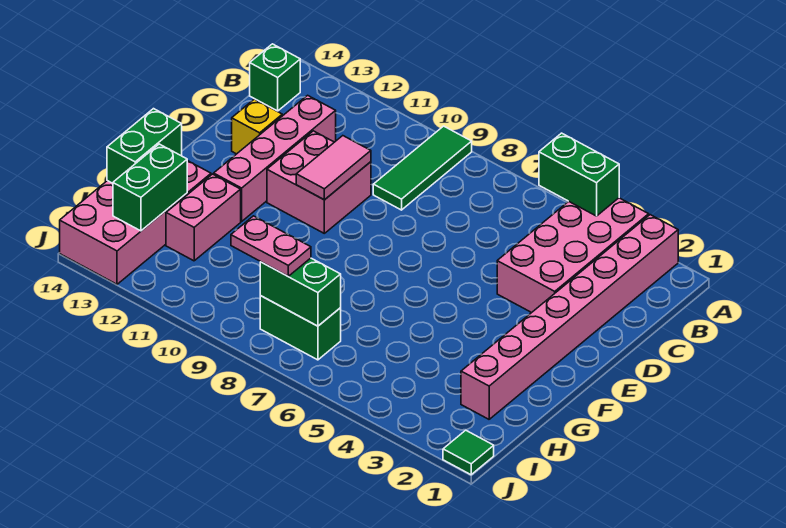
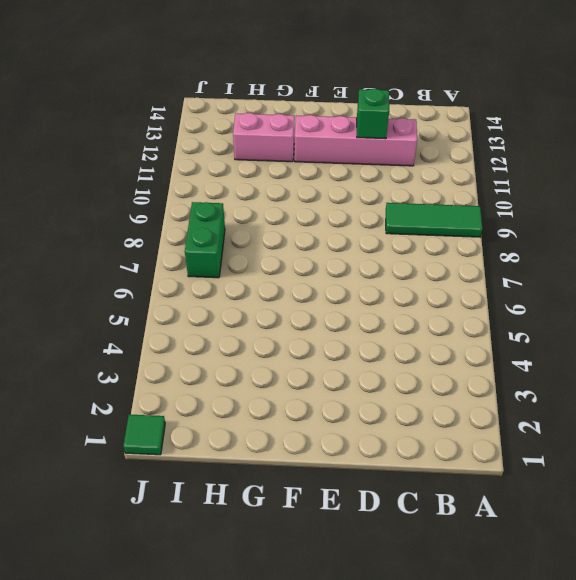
green 1x1 brick [357,88,389,139] -> green 1x1 brick moved to [250,44,300,111]
none -> pink 1x8 brick [461,215,678,419]
none -> pink 2x4 brick [497,198,649,313]
none -> pink 2x2 brick [267,131,371,233]

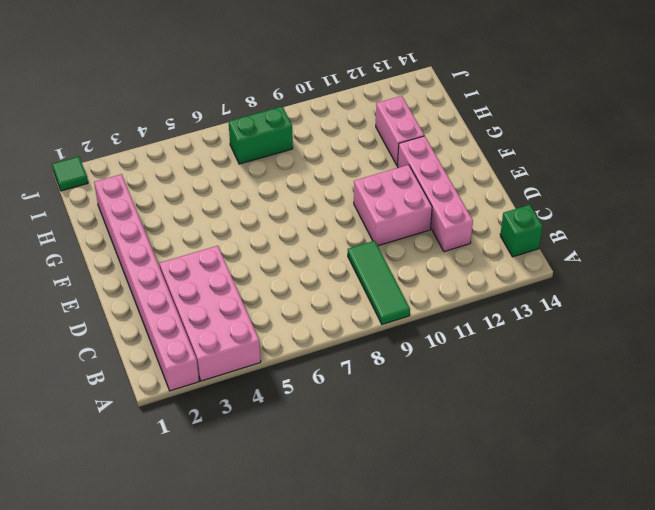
none -> yellow 1x1 brick [232,99,282,154]
none -> pink 2x4 brick [60,161,211,284]
none -> green 1x2 brick [539,133,619,216]

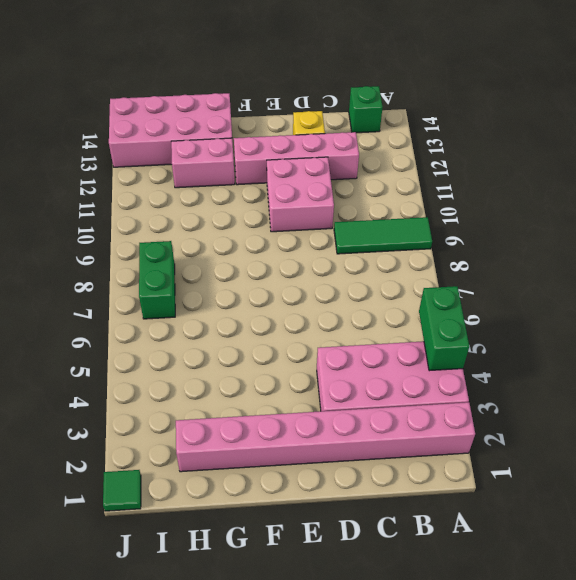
none -> pink 1x2 tile [296,136,371,200]
none -> green 1x2 brick [107,109,182,183]
none -> green 1x2 brick [113,144,187,231]

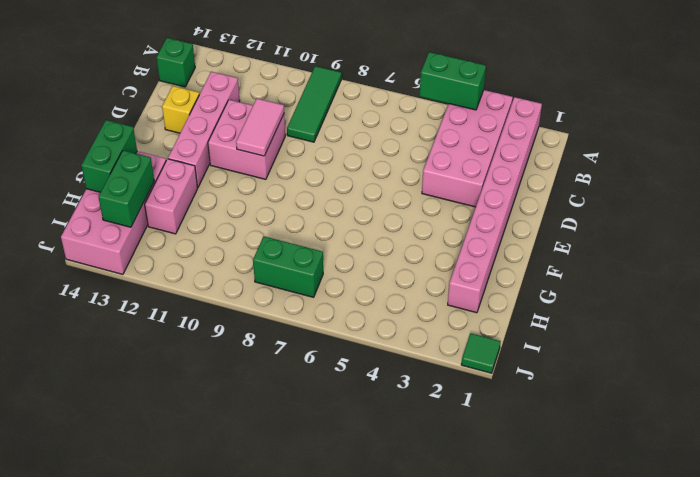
none -> green 1x2 brick [260,258,341,326]
none -> pink 1x2 plate [231,216,311,276]

